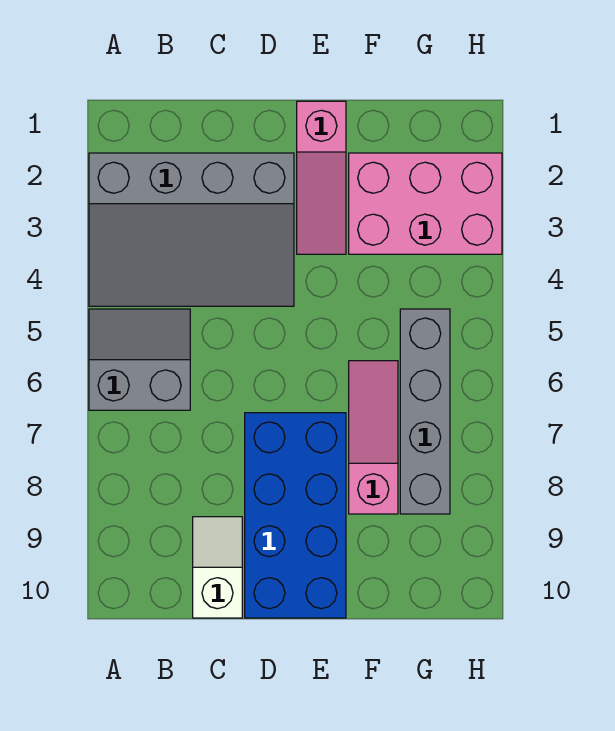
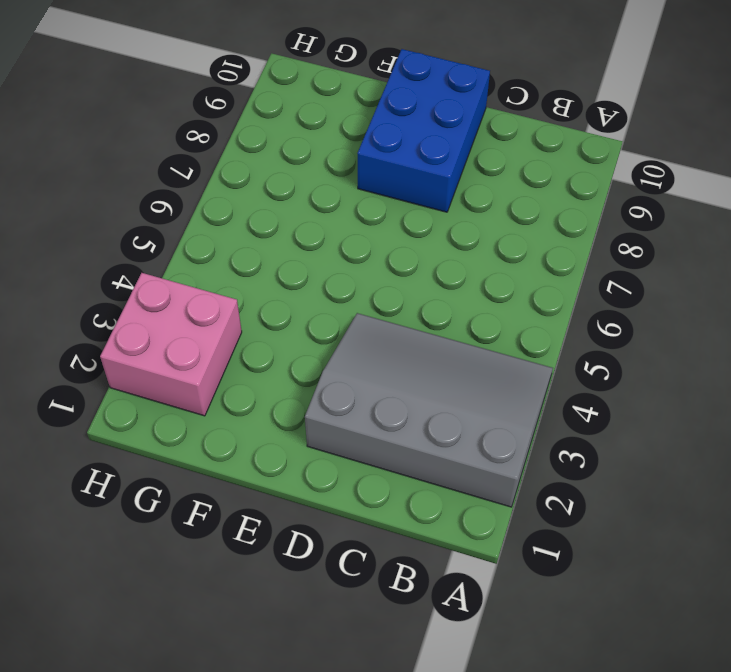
blue 2x3 brick [357,49,490,212] -> blue 2x4 brick [245,413,346,618]
pink 2x2 brick [100,273,242,416] -> pink 2x3 brick [349,153,502,254]
none -> grey 2x2 slope [89,309,190,410]
none -> white 1x2 slope [193,517,242,618]

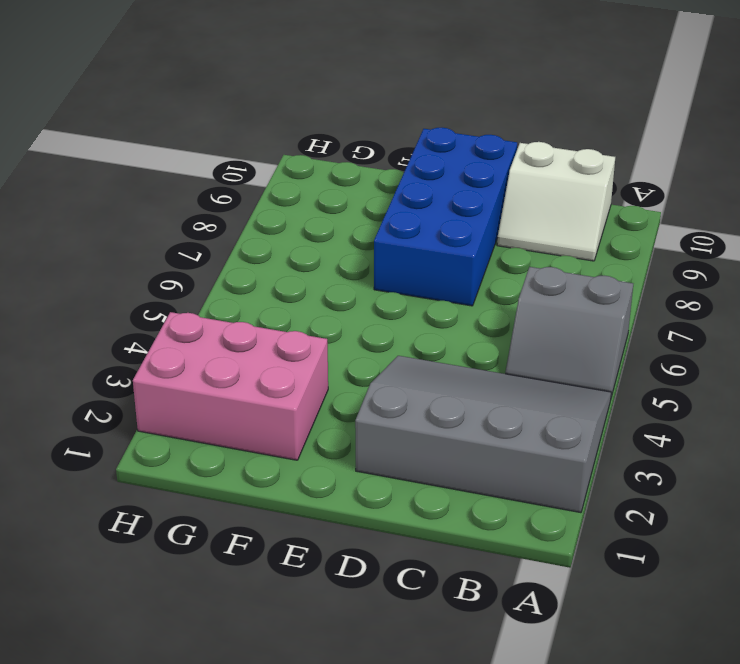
white 2x2 slope [497,142,615,261] -> white 1x2 slope [193,517,242,618]
none -> pink 1x3 slope [297,101,346,254]
none -> pink 1x3 slope [349,361,398,514]

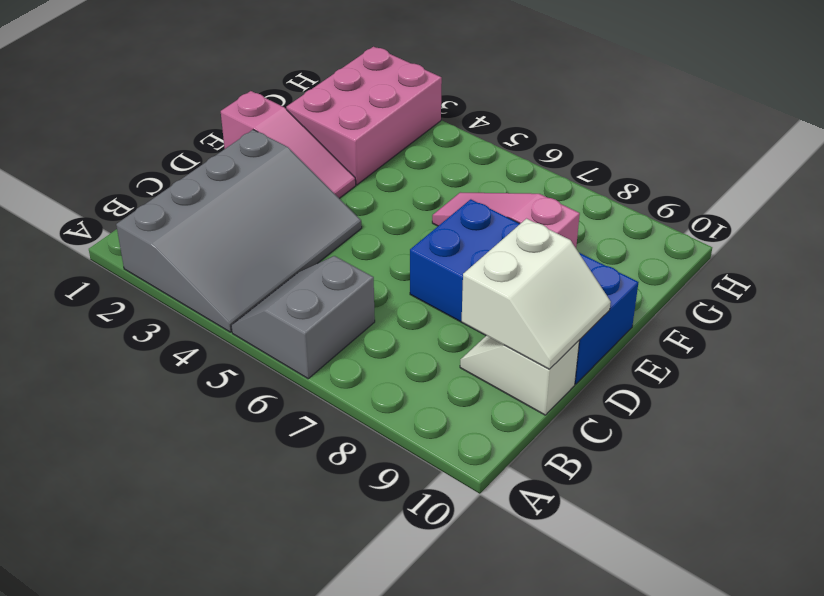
white 2x2 slope [462,219,611,369] -> none
none -> grey 1x4 brick [400,309,450,514]

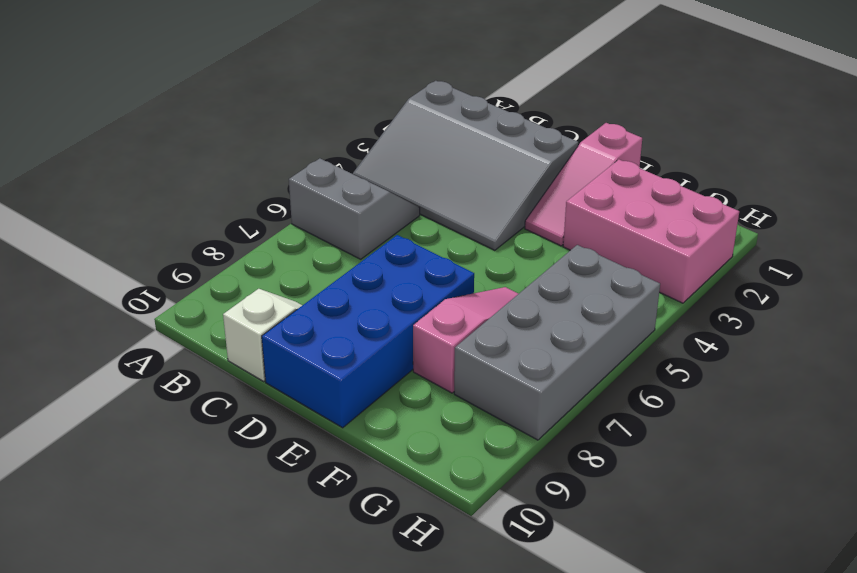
grey 2x4 brick [454,245,660,440] -> grey 1x4 brick [400,309,450,514]

